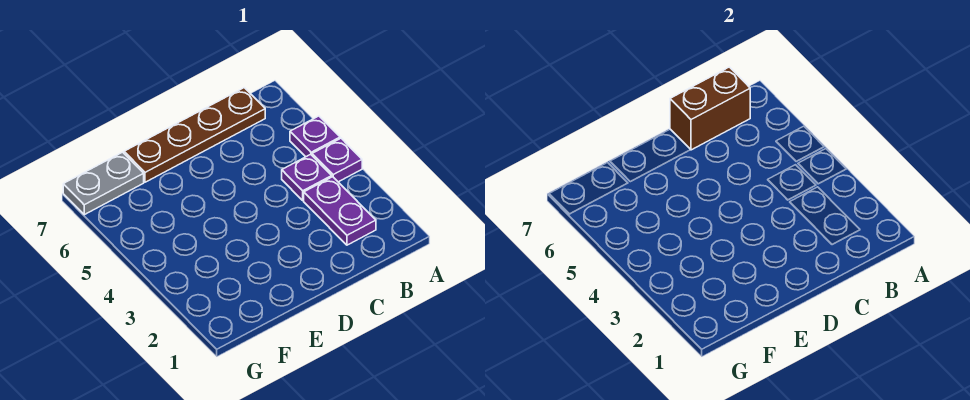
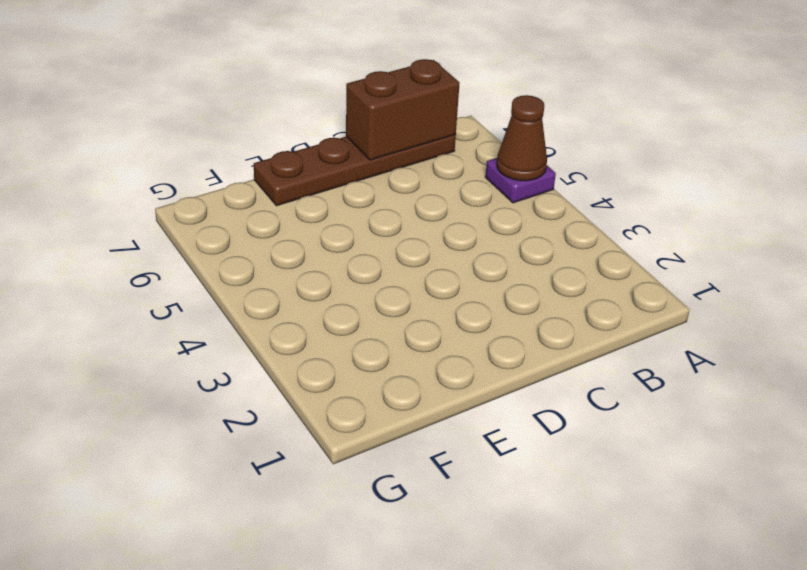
brown 1x1 cone [497,95,547,181] -> none
none -> purple 1x1 plate [312,138,362,182]
none -> purple 1x2 plate [304,177,376,245]

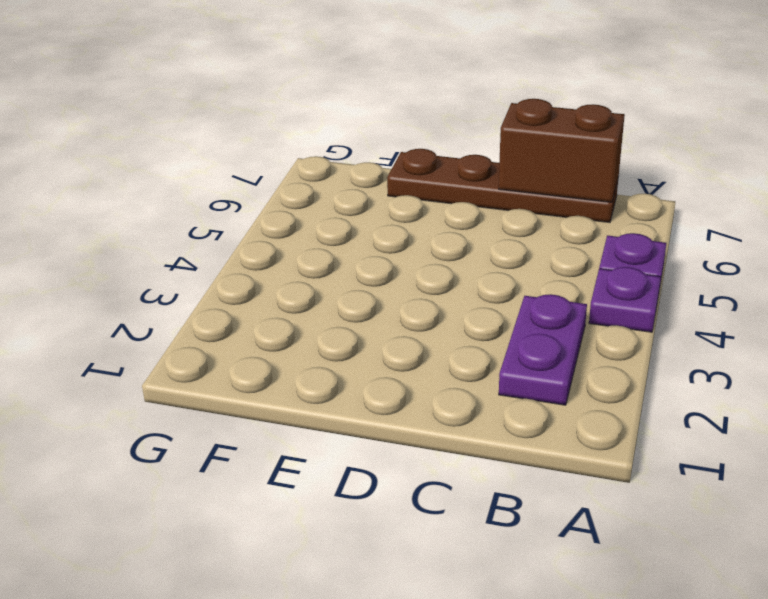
none -> purple 1x1 plate [282,154,332,200]
none -> grey 1x2 plate [63,152,144,215]

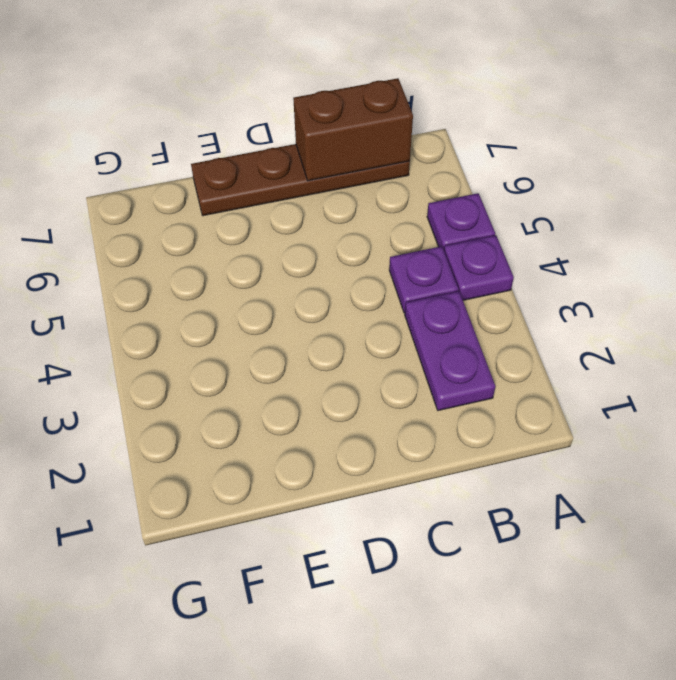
none -> grey 1x2 plate [63,152,144,215]

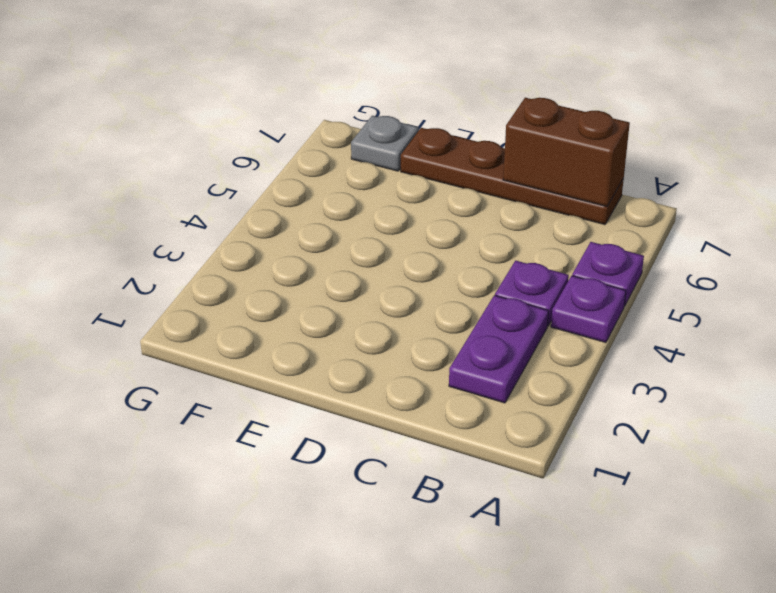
grey 1x1 plate [351,116,419,171] -> grey 1x2 plate [63,152,144,215]

